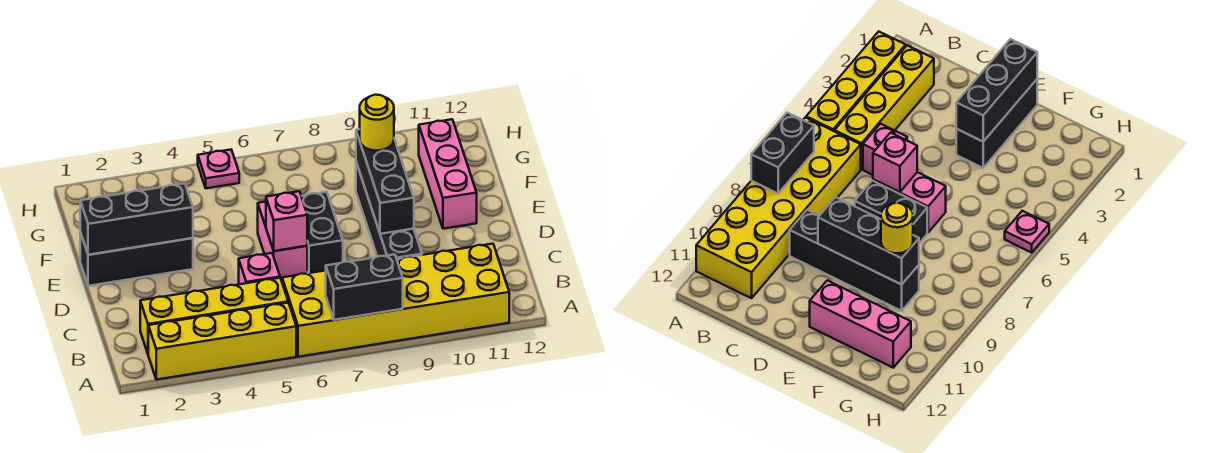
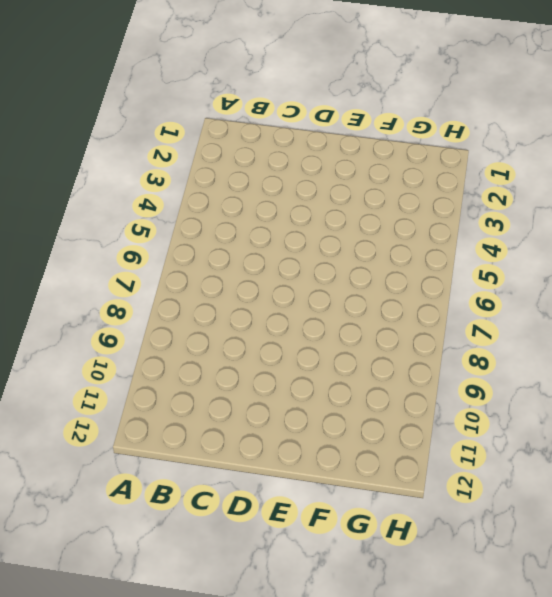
none -> yellow 1x4 brick [148,303,296,380]
none -> yellow 2x6 brick [282,244,509,357]
none -> yellow 1x4 brick [140,278,288,353]

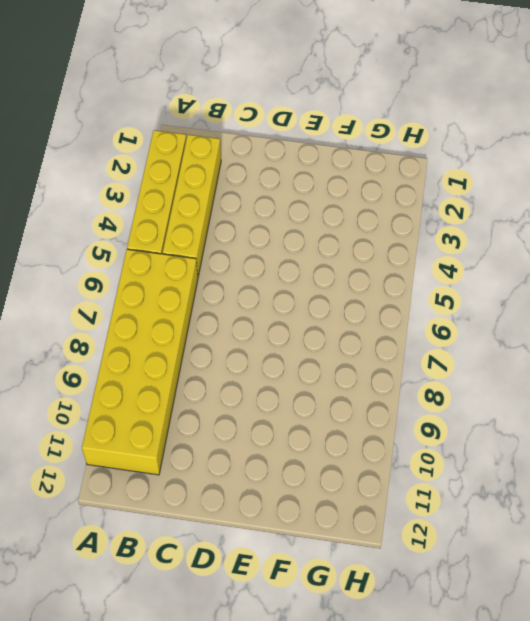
none -> pink 1x1 brick [239,253,280,284]
none -> black 1x4 brick [356,162,422,259]
none -> pink 1x2 brick [258,202,307,281]

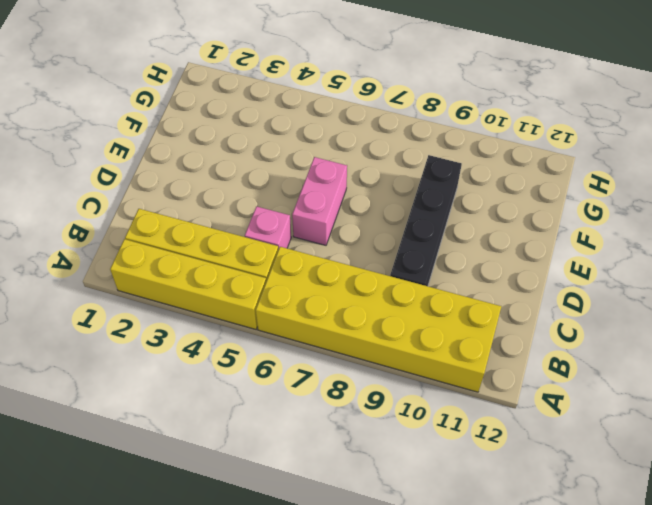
none -> black 1x2 brick [301,192,343,273]
none -> black 1x3 brick [80,232,193,286]
none -> pink 1x3 brick [419,119,477,229]

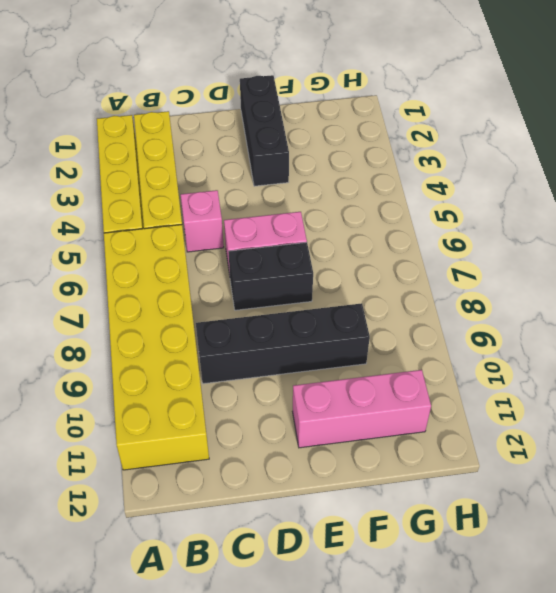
none -> pink 1x1 plate [198,150,239,188]
none -> black 1x2 brick [326,254,403,320]
none -> pink 1x1 brick [266,191,307,251]

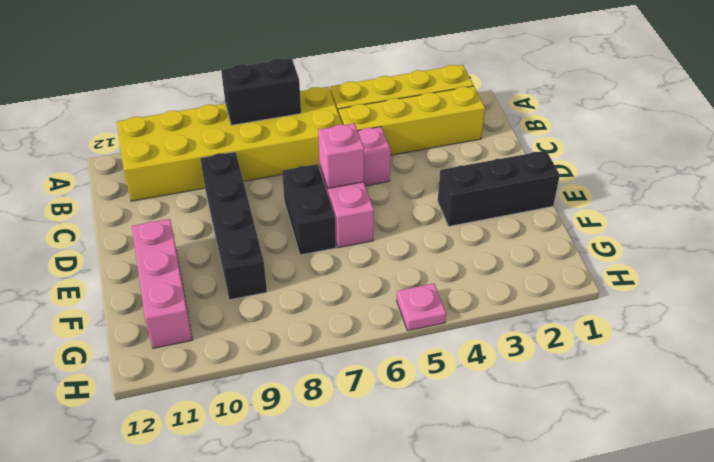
none -> black 1x3 brick [356,129,414,234]
none -> black 1x3 brick [80,184,193,255]
none -> yellow 1x1 round brick [360,95,394,151]

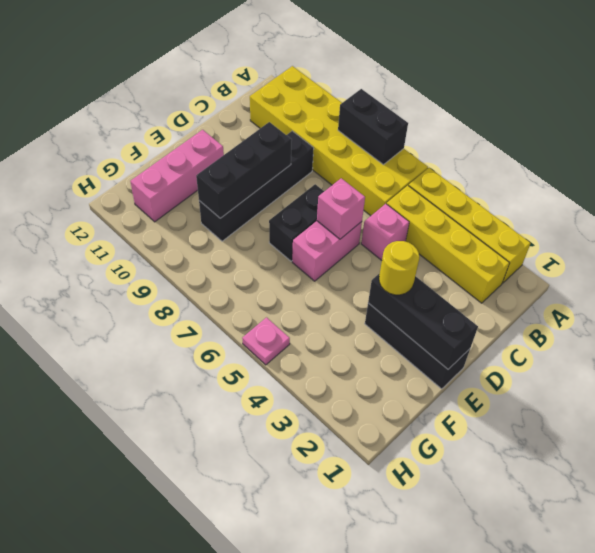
yellow 1x1 round brick [379,241,419,295] -> yellow 1x1 round brick moved to [360,95,394,151]

